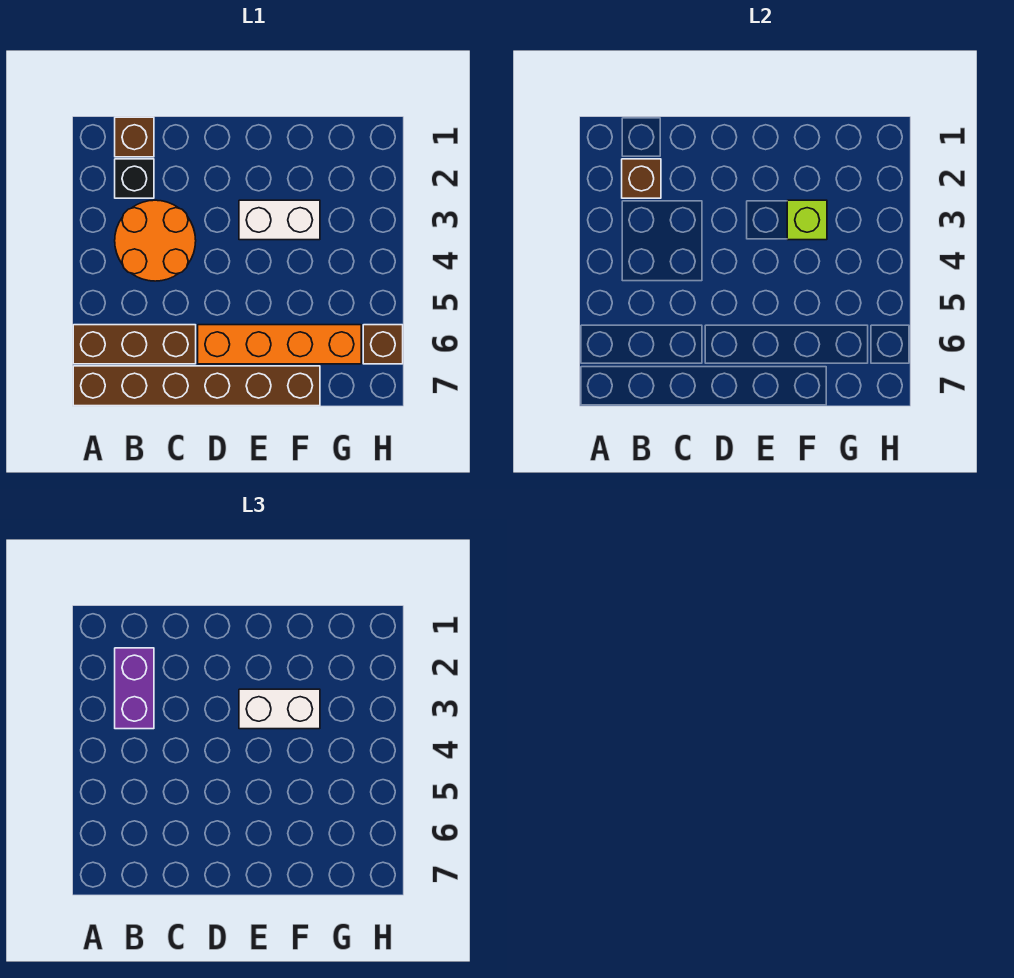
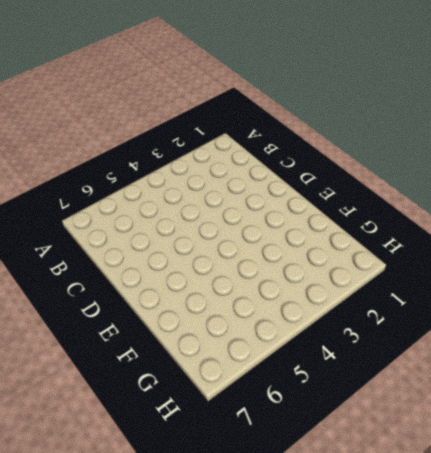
none -> brown 1x3 brick [73,325,196,364]
none -> brown 1x6 brick [73,366,320,406]
none -> brown 1x1 brick [115,117,154,157]

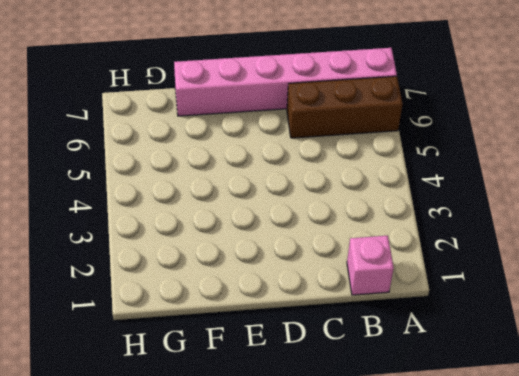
pink 1x6 brick [174,48,397,116] -> brown 1x6 brick [73,366,320,406]
pink 1x1 brick [347,236,394,295] -> brown 1x1 brick [115,117,154,157]
none -> black 1x1 brick [115,159,154,198]
none -> orange 2x2 round brick [115,200,196,281]
none -> orange 1x4 brick [198,325,361,364]

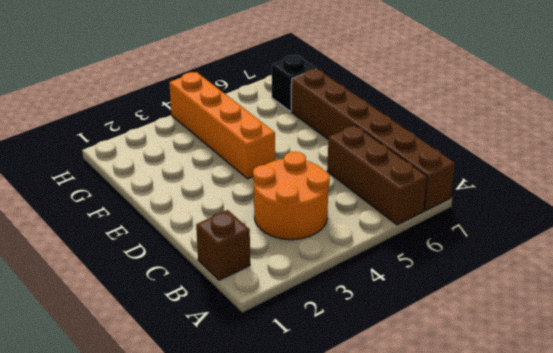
orange 1x4 brick [169,72,275,179] -> orange 1x4 brick moved to [198,325,361,364]
black 1x1 brick [272,55,316,111] -> black 1x1 brick moved to [115,159,154,198]
none -> white 1x2 brick [239,200,320,240]
none -> brown 1x1 brick [363,325,403,364]
none -> brown 1x1 brick [622,159,661,198]

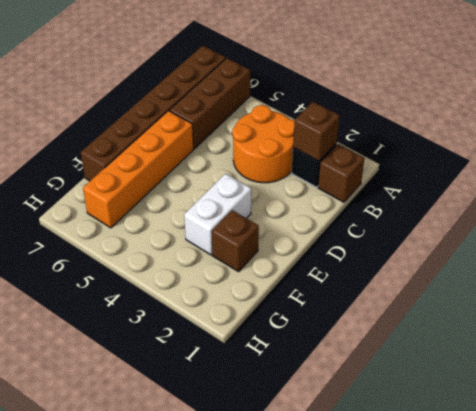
brown 1x1 brick [212,210,259,272] -> brown 1x1 brick moved to [363,325,403,364]
none -> lime 1x1 brick [787,200,827,240]
none -> purple 1x2 brick [115,648,154,729]
none -> white 1x2 brick [239,689,320,729]

